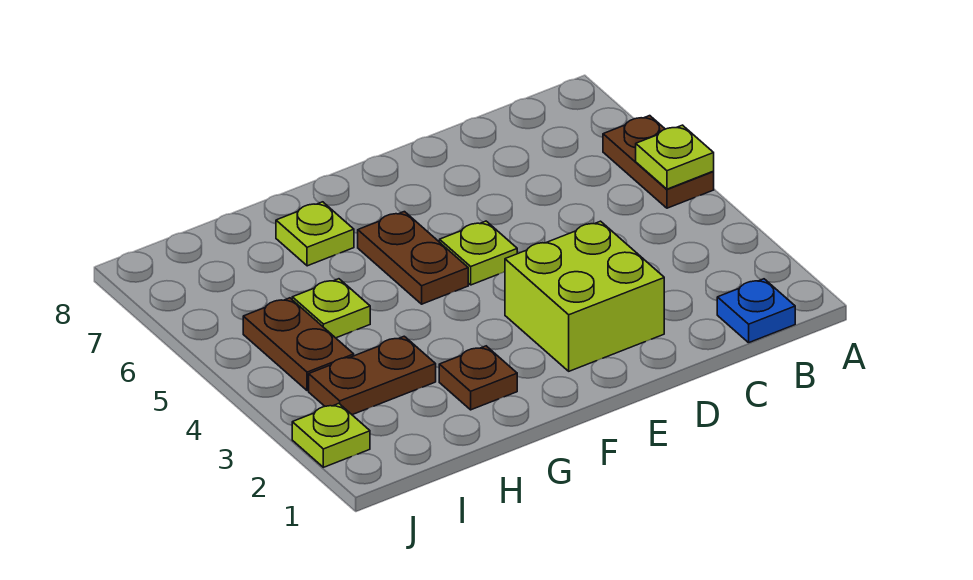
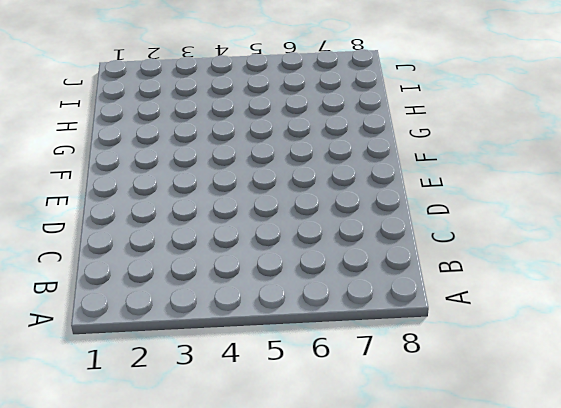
none -> brown 1x2 plate [603,116,714,208]
none -> blue 1x1 plate [717,279,795,343]
none -> lime 2x2 brick [505,221,664,371]

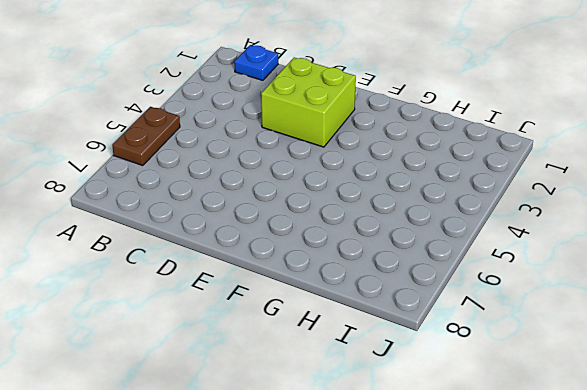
none -> lime 1x1 plate [440,221,517,285]
none -> brown 1x2 plate [358,212,468,304]
none -> brown 1x1 plate [439,346,517,410]

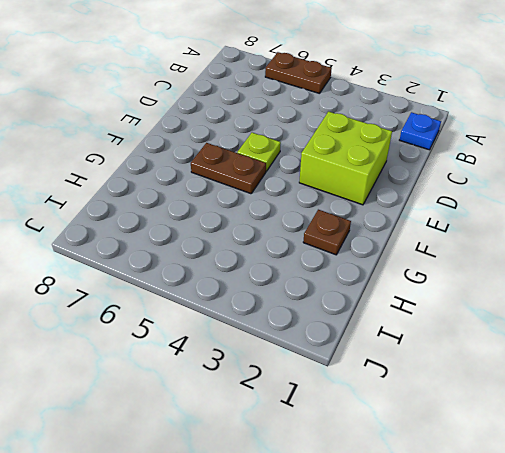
none -> lime 1x1 plate [276,202,354,266]
none -> brown 1x2 plate [309,336,436,415]
none -> lime 1x1 plate [292,279,370,338]

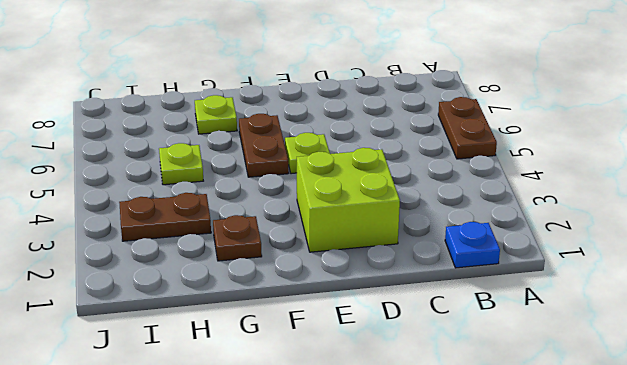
none -> brown 1x2 plate [243,298,354,391]
none -> lime 1x1 plate [292,404,370,467]
none -> lime 1x1 plate [636,125,714,189]

